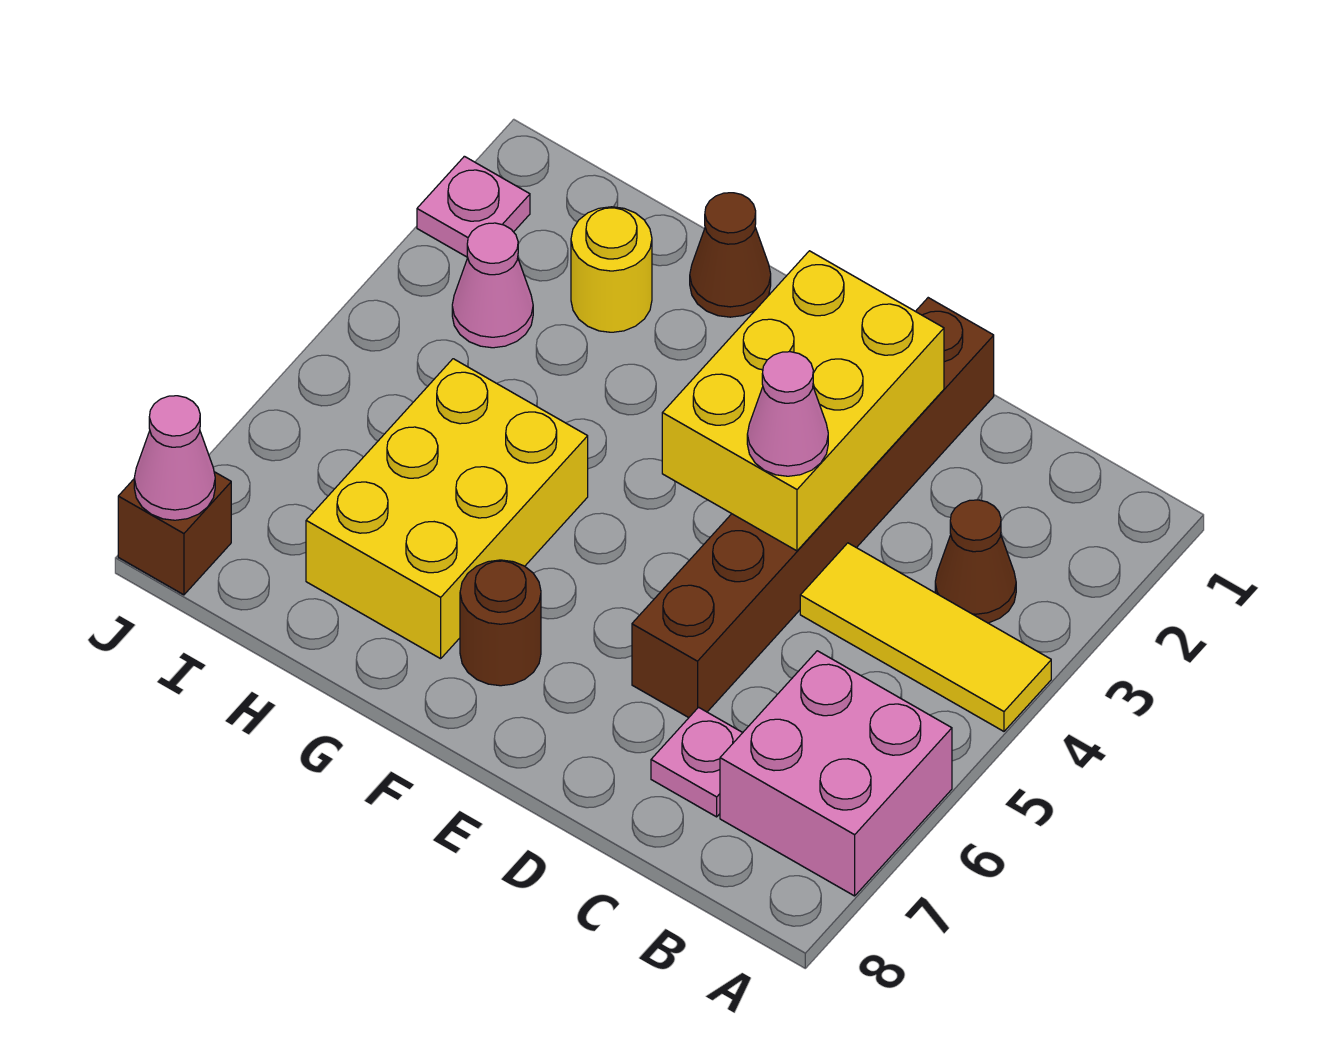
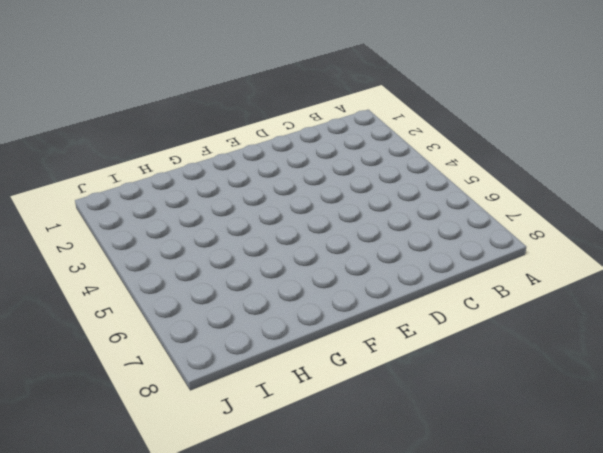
none -> yellow 1x3 tile [800,543,1051,731]
none -> pink 2x2 brick [720,651,952,896]
none -> brown 1x1 cone [935,500,1016,623]

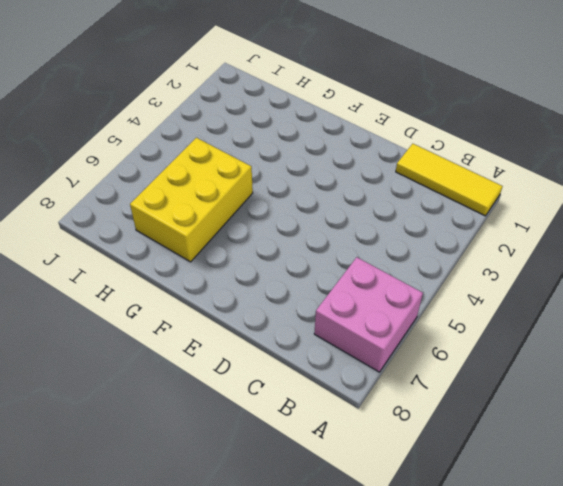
yellow 1x3 tile [396,144,503,216] -> yellow 1x3 tile moved to [800,543,1051,731]
none -> brown 1x1 cone [935,500,1016,623]
none -> pink 1x1 plate [651,707,743,817]
none -> brown 1x6 brick [632,298,994,718]

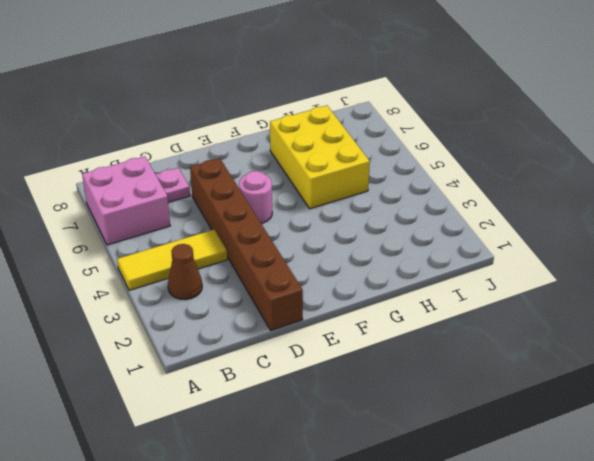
pink 1x1 round brick [239,171,272,223] -> none
none -> brown 1x1 round brick [460,560,541,686]
none -> brown 1x1 cone [690,193,771,317]
none -> yellow 1x1 round brick [571,207,652,332]

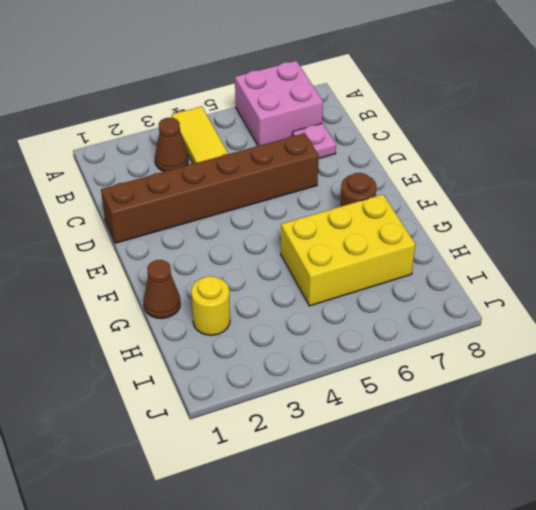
none -> pink 1x1 cone [452,223,533,348]
none -> pink 1x1 plate [417,156,530,257]
none -> brown 1x1 brick [118,472,231,595]

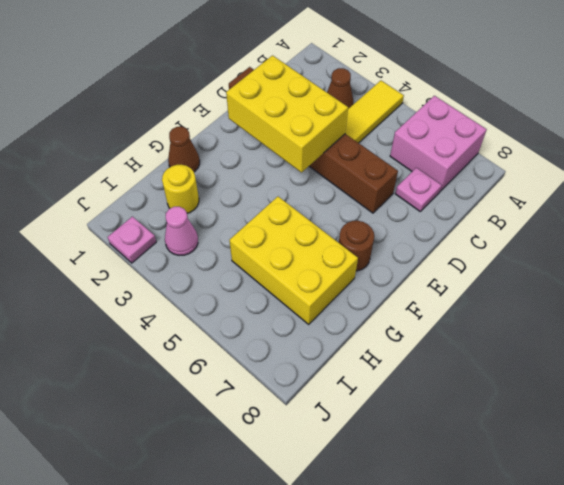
none -> brown 1x1 brick [118,472,231,595]
none -> pink 1x1 cone [134,396,215,520]
none -> pink 1x1 cone [747,352,828,476]

